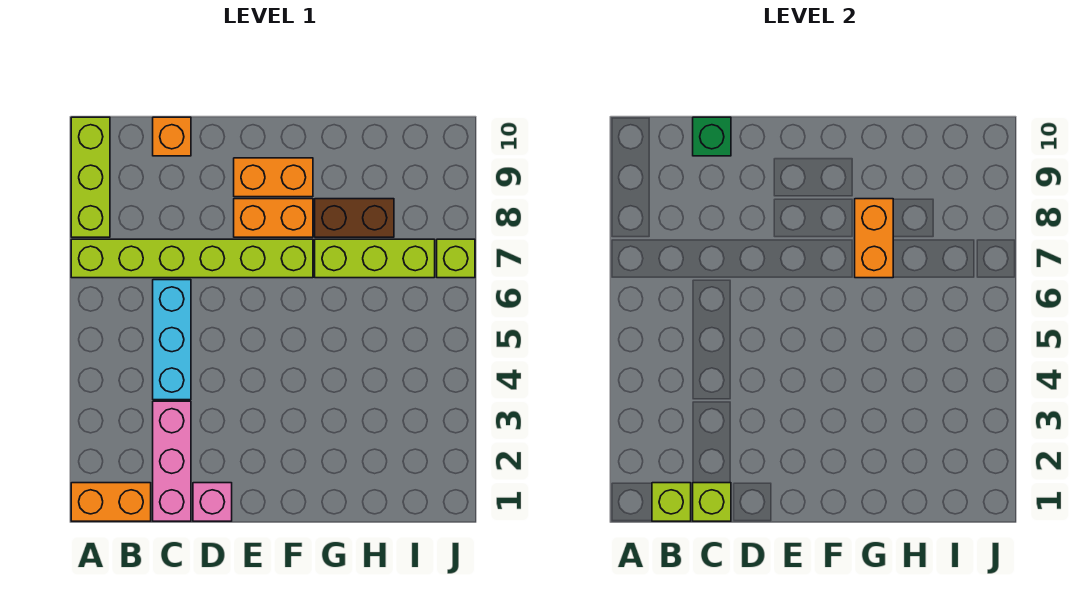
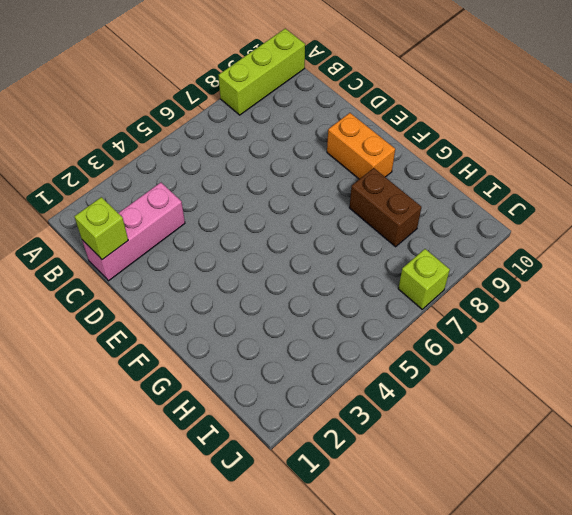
none -> orange 1x2 brick [71,483,151,521]
none -> lime 1x6 brick [71,239,313,278]
none -> cyan 1x3 brick [153,280,191,400]

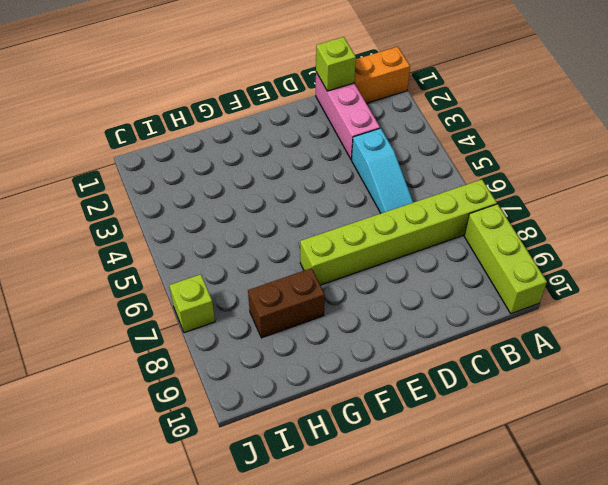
cyan 1x3 slope [352,128,413,213] -> cyan 1x3 brick [153,280,191,400]
none -> orange 1x1 brick [153,117,191,156]
none -> pink 1x1 brick [193,483,232,521]
none -> orange 1x2 brick [234,199,313,237]

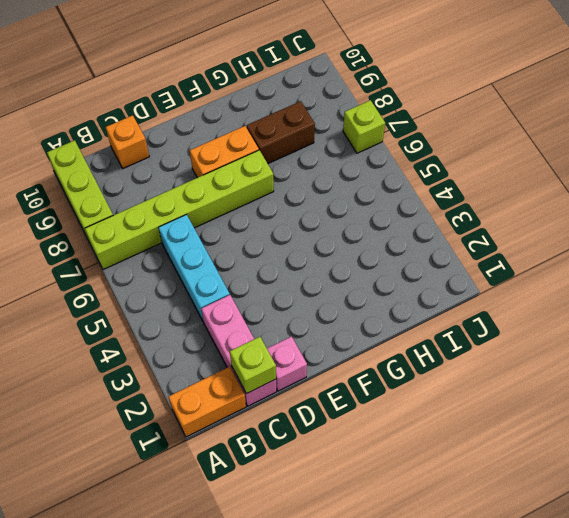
none -> orange 1x2 brick [234,158,313,197]
none -> lime 1x3 brick [315,239,435,278]
none -> lime 1x1 brick [652,483,691,521]

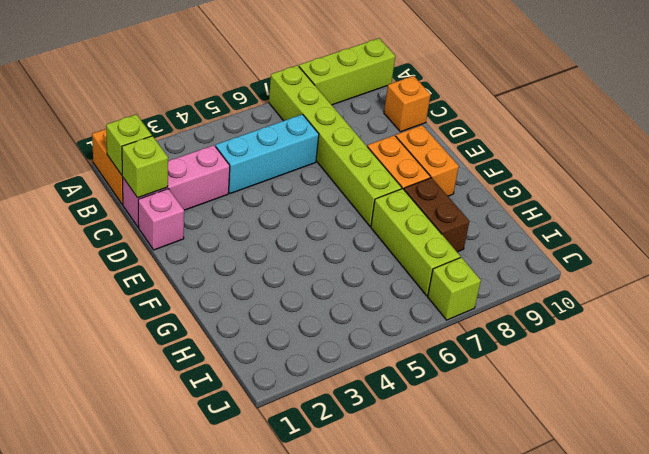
none -> green 1x1 brick [693,117,731,156]
none -> orange 1x2 brick [855,199,893,278]

